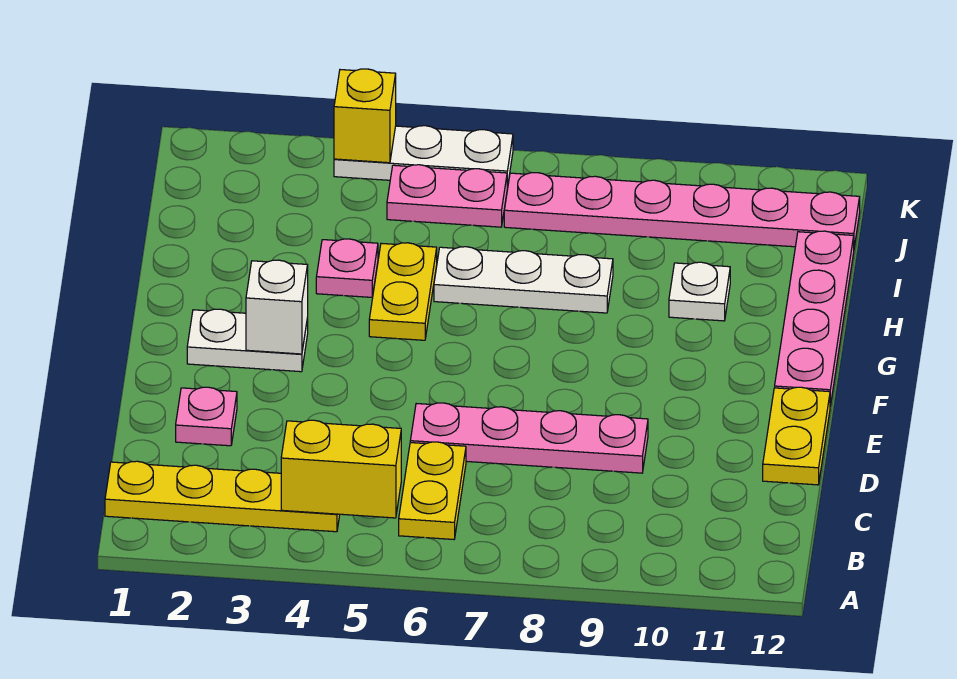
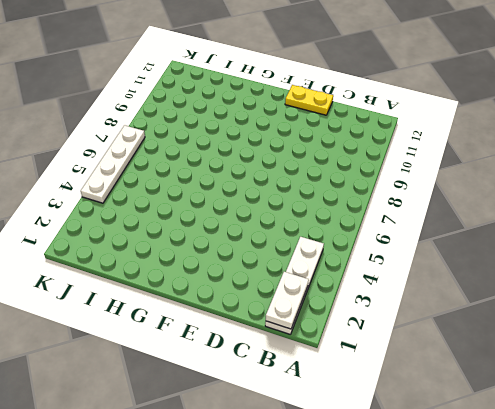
white 1x4 plate [265,237,324,334] -> yellow 1x4 plate [105,461,340,532]
white 1x2 plate [266,272,309,329] -> white 1x2 plate moved to [187,309,308,372]
white 1x4 plate [81,125,145,203] -> white 1x3 plate [334,126,513,188]
none -> yellow 1x2 plate [399,442,466,539]
none -> pink 1x1 plate [176,387,237,446]
none -> pink 1x4 plate [410,403,648,473]

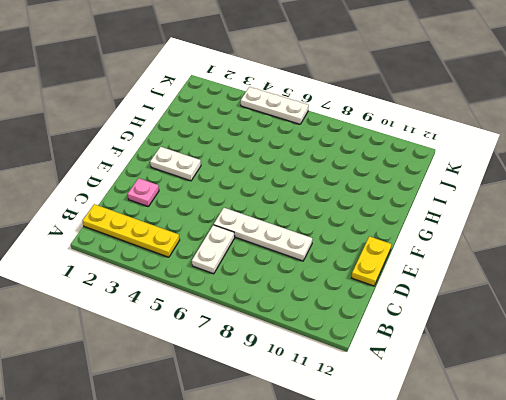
white 1x2 plate [192,225,235,274] -> yellow 1x2 plate [399,442,466,539]
white 1x4 plate [214,208,312,261] -> pink 1x4 plate [410,403,648,473]
none -> pink 1x4 plate [775,231,854,406]
none -> yellow 1x2 plate [369,243,437,340]
none -> pink 1x1 plate [316,239,378,297]

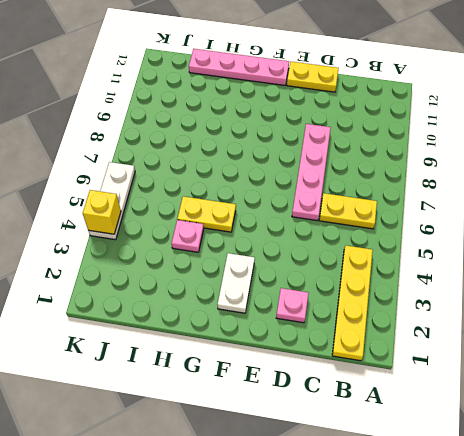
none -> white 1x3 plate [434,247,613,313]
none -> white 1x1 plate [669,262,730,321]
none -> pink 1x2 plate [387,165,507,227]

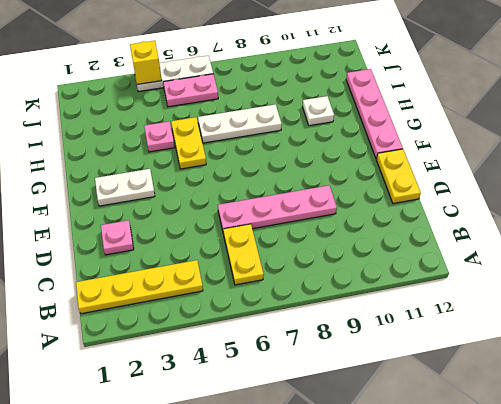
none -> pink 1x6 plate [504,173,860,247]
none -> yellow 1x2 brick [281,420,401,518]
none -> white 1x1 brick [246,260,308,354]

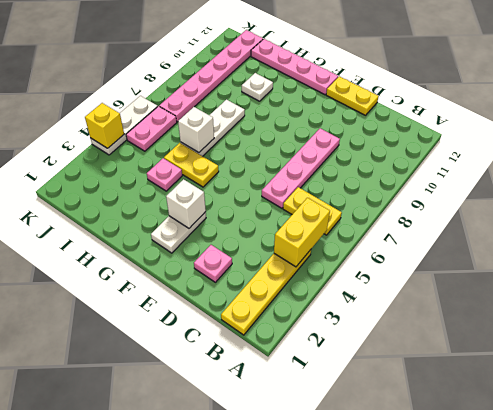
white 1x1 brick [178,107,214,153] -> none

